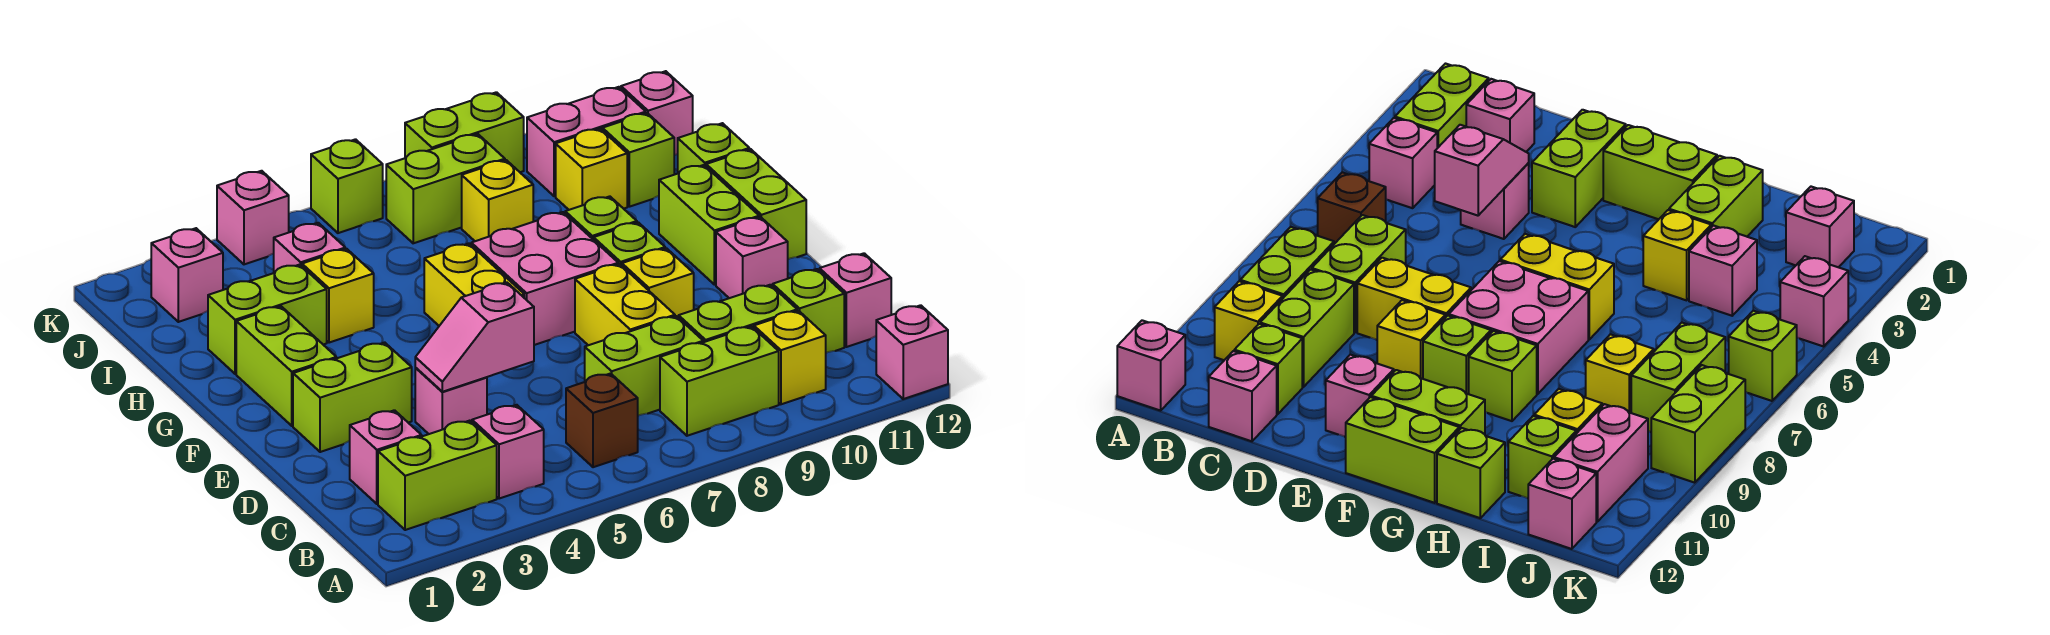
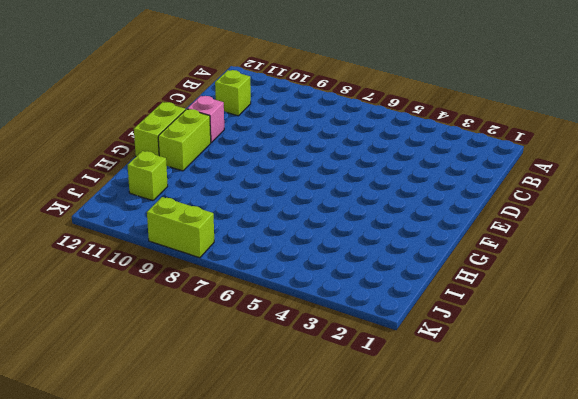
none -> pink 1x1 brick [876,305,948,399]
none -> lime 1x2 brick [378,421,497,530]
none -> pink 1x1 brick [472,405,544,499]
none -> brown 1x1 brick [566,373,638,467]

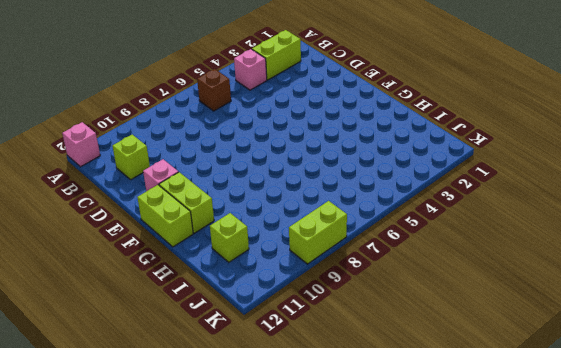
none -> lime 1x2 brick [660,326,779,436]
none -> yellow 1x1 brick [754,311,826,404]
none -> pink 1x1 brick [350,410,422,504]
none -> lime 1x2 brick [585,316,703,416]

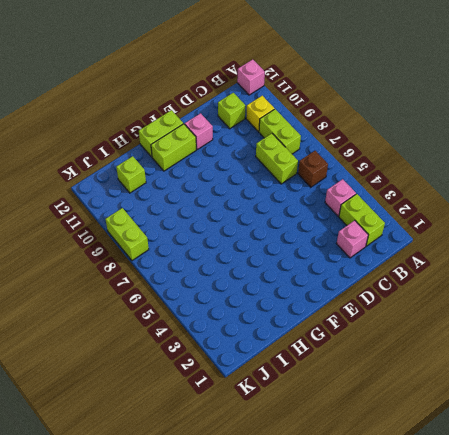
none -> lime 1x2 brick [679,285,797,342]
none -> pink 1x1 brick [820,253,891,347]
none -> pink 1x1 brick [415,368,487,434]
none -> yellow 1x2 brick [575,264,675,345]

